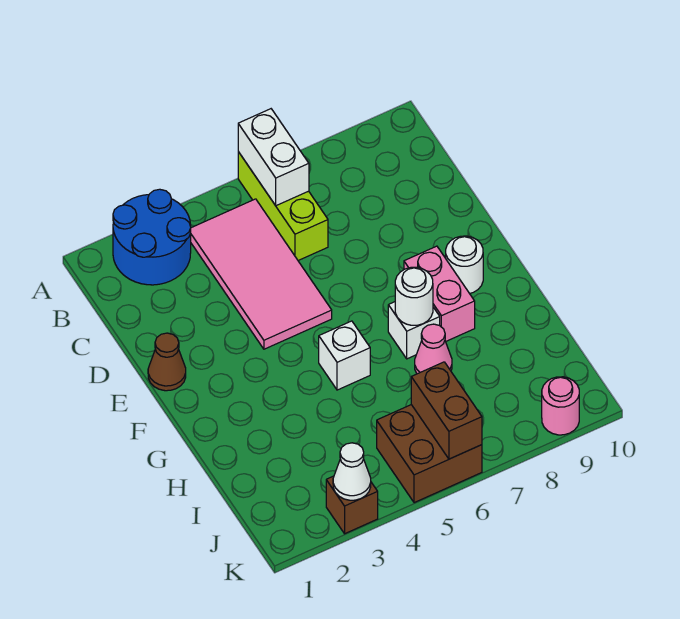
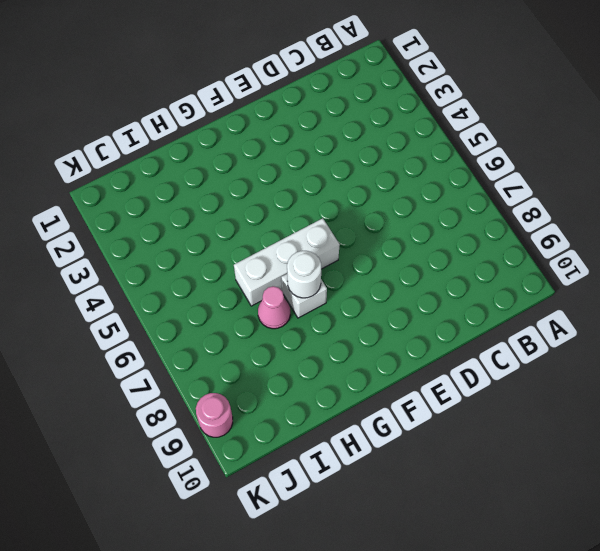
white 1x3 brick [234,218,340,306] -> none
none -> blue 2x2 round brick [113,189,191,285]
none -> lime 1x3 brick [238,152,328,261]
none -> pink 2x4 tile [191,199,332,349]

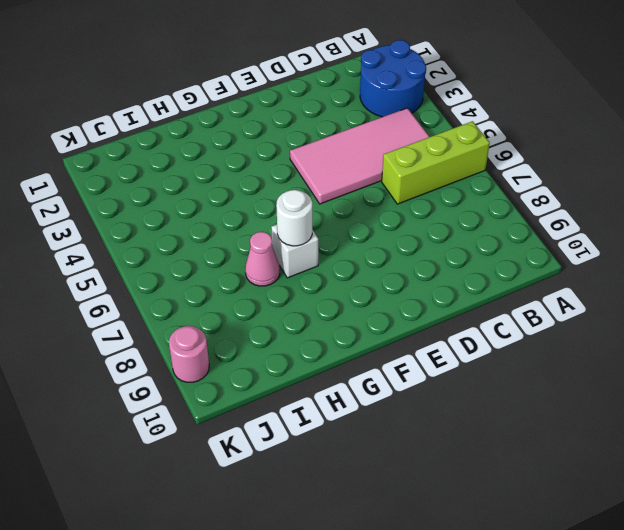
none -> brown 1x1 cone [148,333,186,391]
none -> pink 1x2 brick [404,246,475,342]
none -> white 1x1 round brick [446,236,483,294]

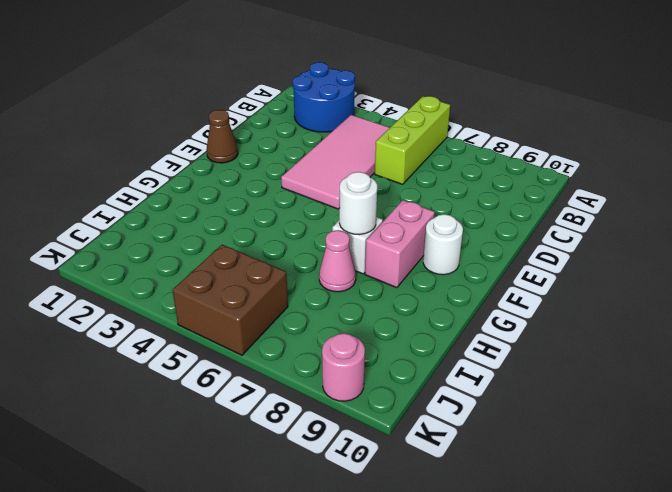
none -> white 1x1 brick [319,321,370,390]
none -> brown 1x1 brick [326,476,378,534]
none -> white 1x2 brick [238,109,309,206]

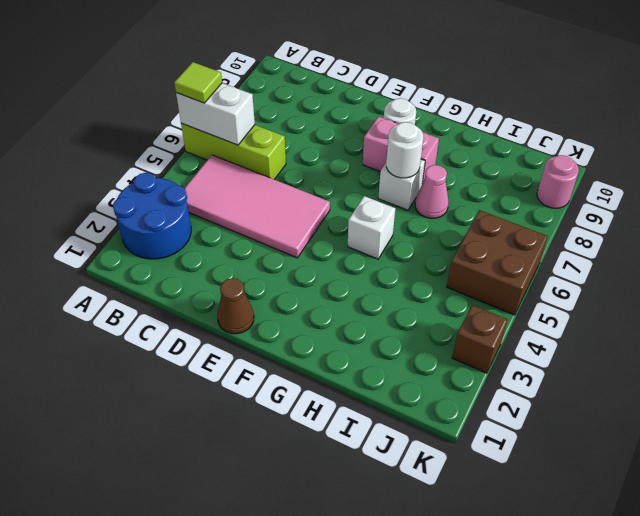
lime 1x1 tile [174,62,222,103] -> none
none -> brown 1x2 brick [411,362,482,459]
none -> white 1x1 cone [333,443,371,500]

